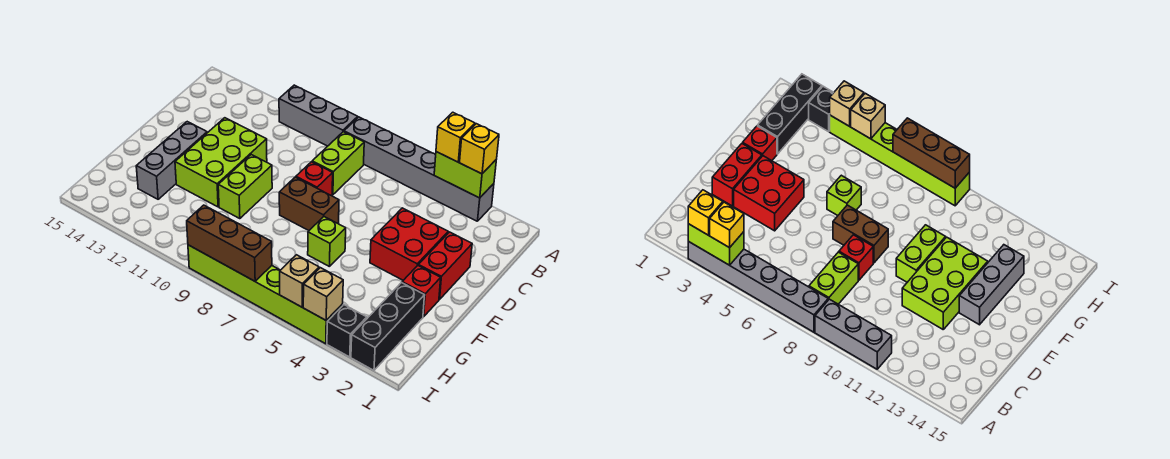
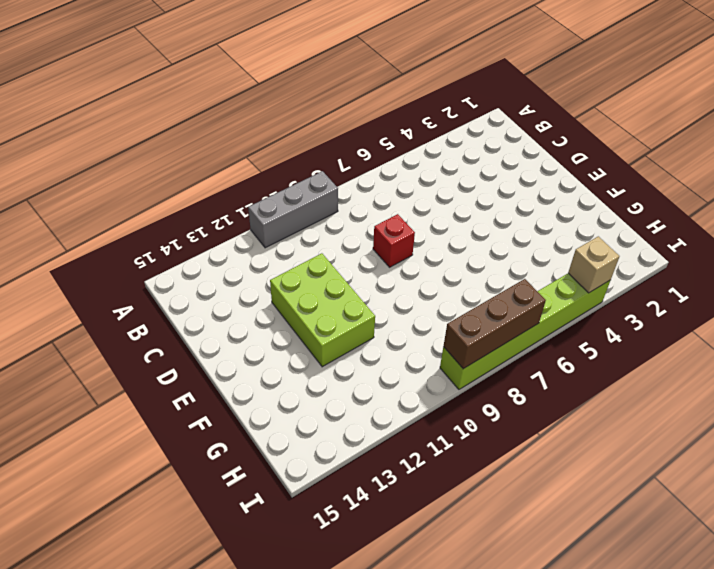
none -> grey 1x6 brick [344,117,494,221]
none -> lime 1x2 brick [312,132,364,195]
none -> red 1x2 brick [418,232,472,299]

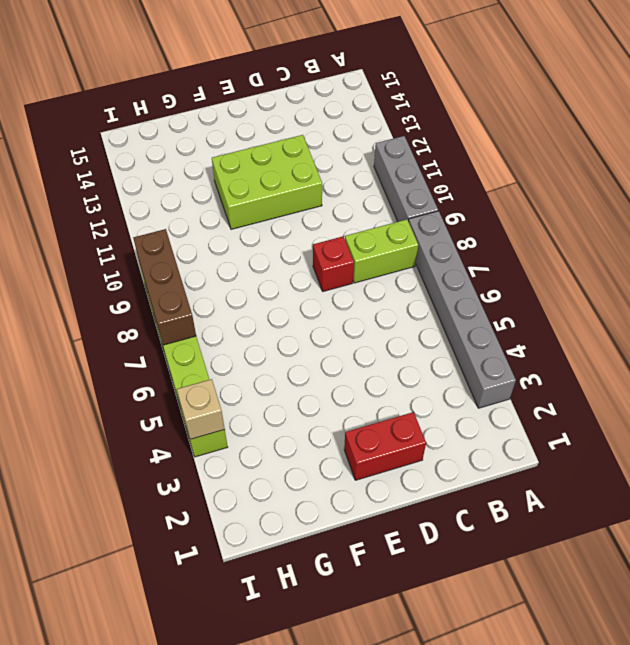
none -> red 2x2 brick [370,208,448,280]
none -> brown 1x2 brick [279,177,339,230]
none -> lime 1x2 brick [218,155,272,219]

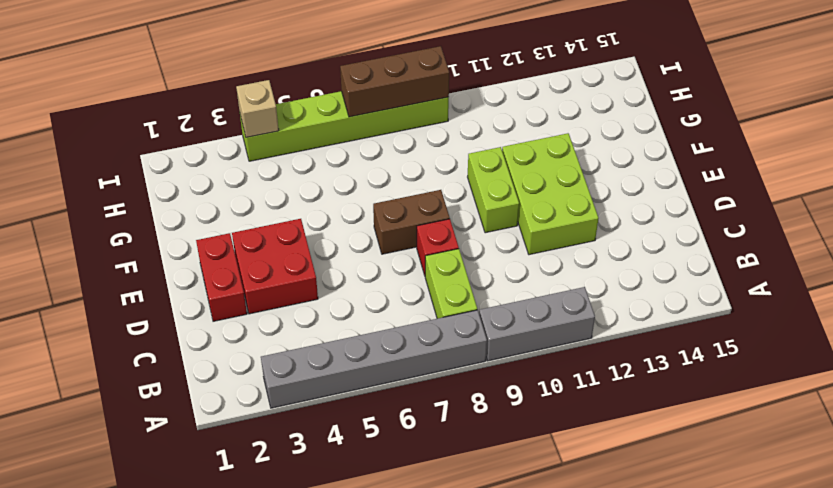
none -> grey 1x3 brick [136,122,207,199]
none -> red 1x1 brick [402,266,441,317]
none -> lime 1x1 brick [308,217,346,267]

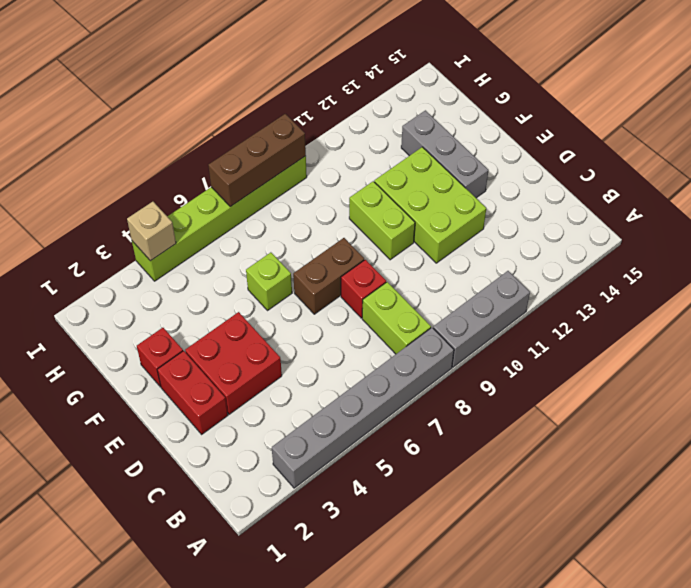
none -> black 1x3 brick [351,283,425,370]
none -> black 1x1 brick [327,305,367,357]
none -> lime 1x2 brick [434,152,496,198]

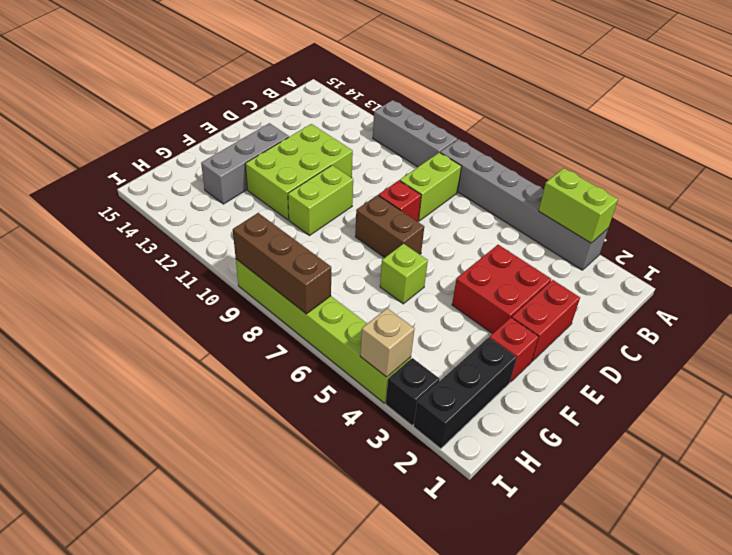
none -> tan 1x1 brick [280,255,319,307]
none -> yellow 1x1 brick [460,124,499,174]
none -> yellow 1x1 brick [436,112,475,162]

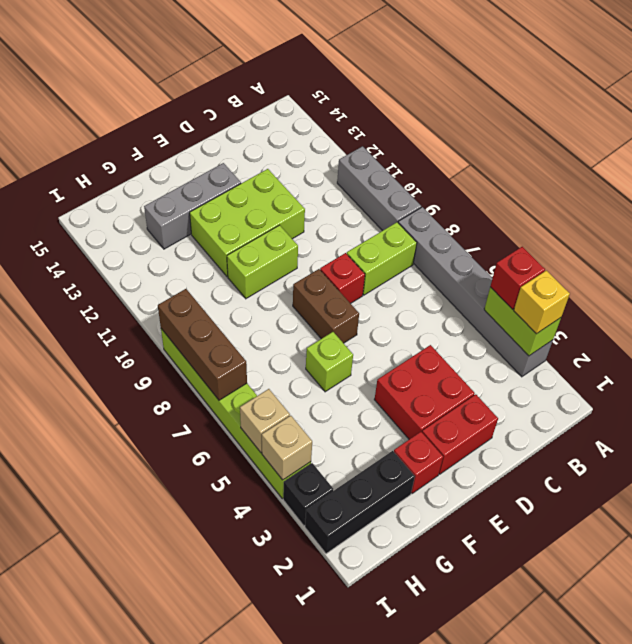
red 1x1 brick [490,247,545,309] -> yellow 1x1 brick [436,112,475,162]

